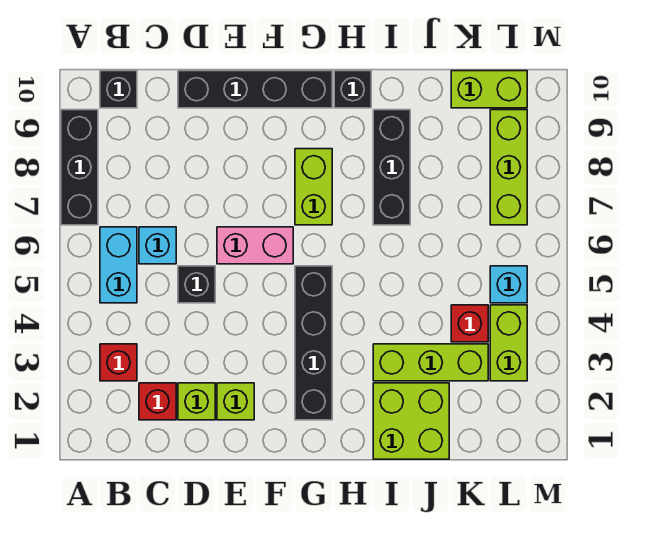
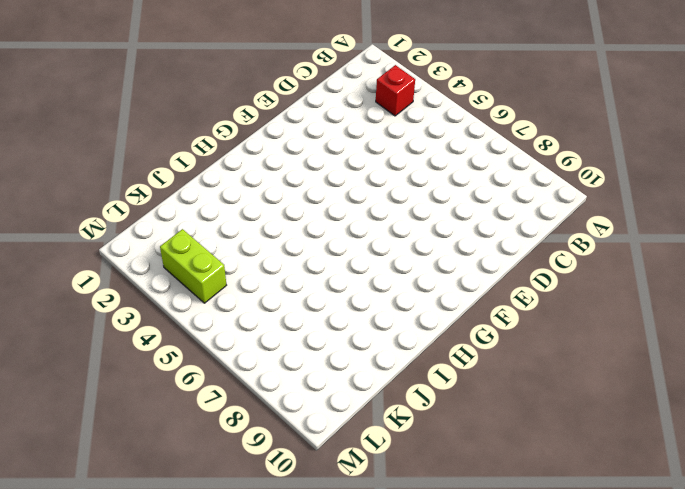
none -> black 1x3 brick [61,110,98,225]
none -> cyan 1x2 brick [100,227,137,303]
none -> black 1x1 brick [100,71,137,108]

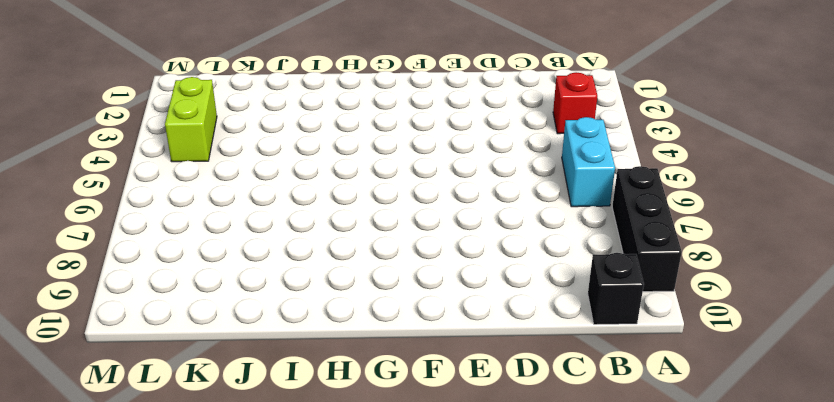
none -> red 1x1 brick [139,383,176,420]
none -> cyan 1x1 brick [139,227,176,264]
none -> lime 1x1 brick [178,383,215,420]

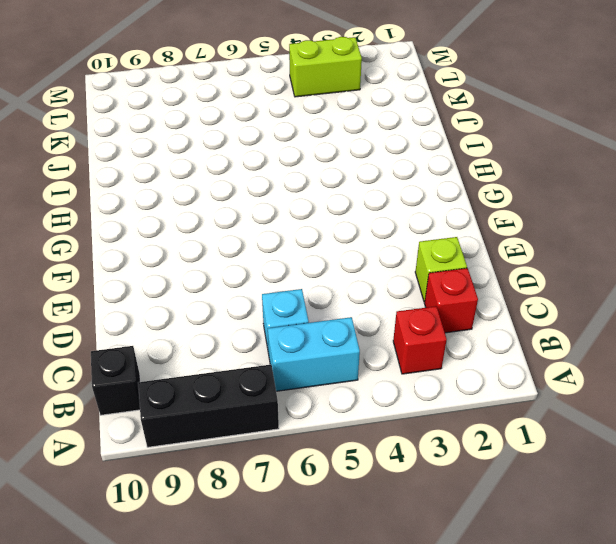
none -> black 1x1 brick [178,266,215,303]
none -> black 1x4 brick [178,71,332,108]
none -> lime 1x1 brick [217,383,254,420]

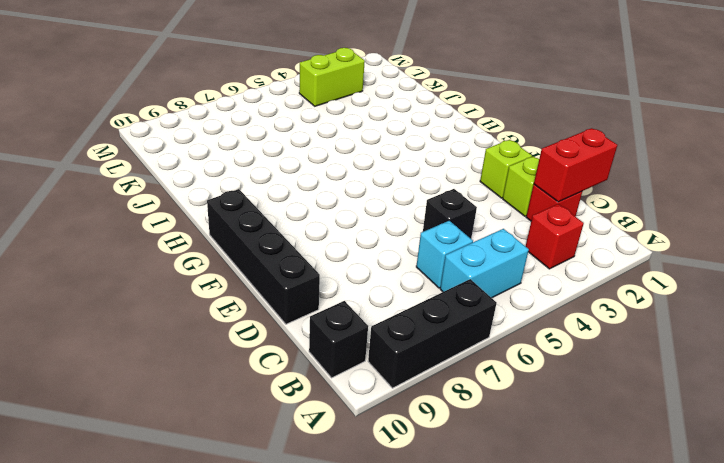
red 1x2 brick [534,128,617,202] -> none
none -> pink 1x2 brick [217,227,293,264]
none -> black 1x4 brick [295,266,332,420]
none -> lime 1x2 brick [295,149,332,225]

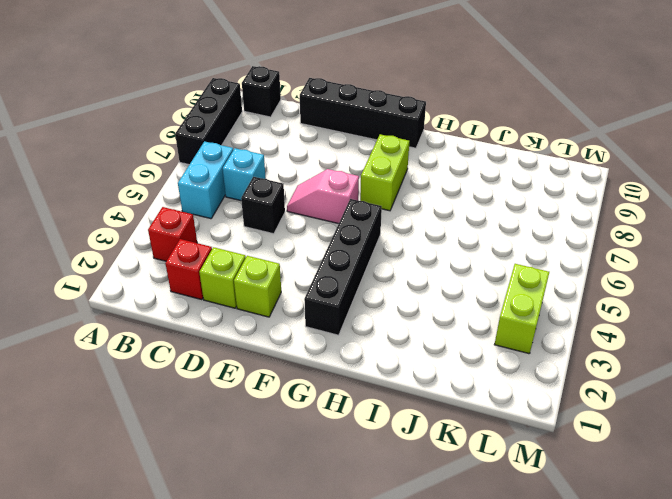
pink 1x2 slope [287,169,359,224] -> pink 1x2 brick [217,227,293,264]
none -> black 1x1 brick [334,71,371,108]
none -> lime 2x2 brick [373,383,449,459]
none -> lime 1x3 brick [373,344,488,381]

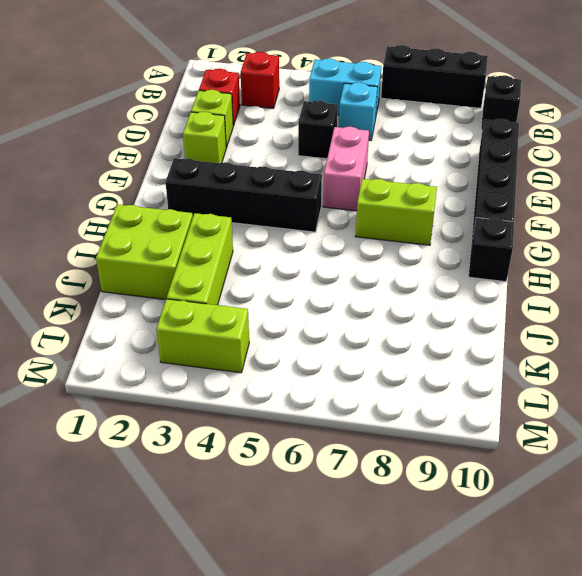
none -> black 1x3 brick [373,110,410,225]
none -> red 1x1 brick [451,305,488,342]
none -> lime 1x2 brick [451,71,527,108]

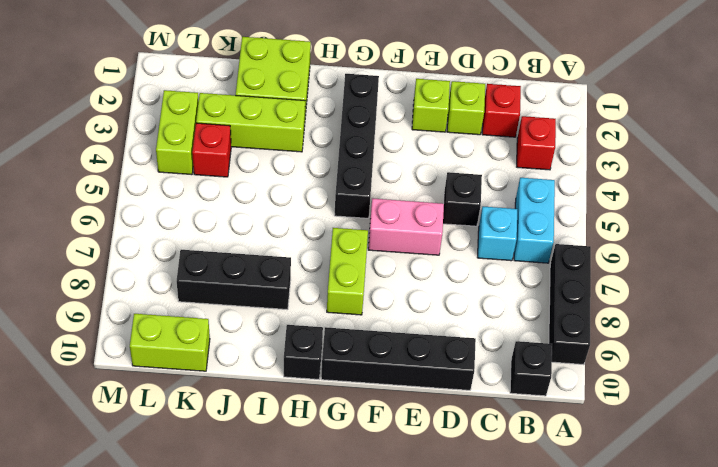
black 1x3 brick [177,250,291,310] -> black 1x3 brick turned to [373,110,410,225]
none -> cyan 1x1 brick [490,266,527,303]
none -> lime 1x3 brick [490,110,527,225]

